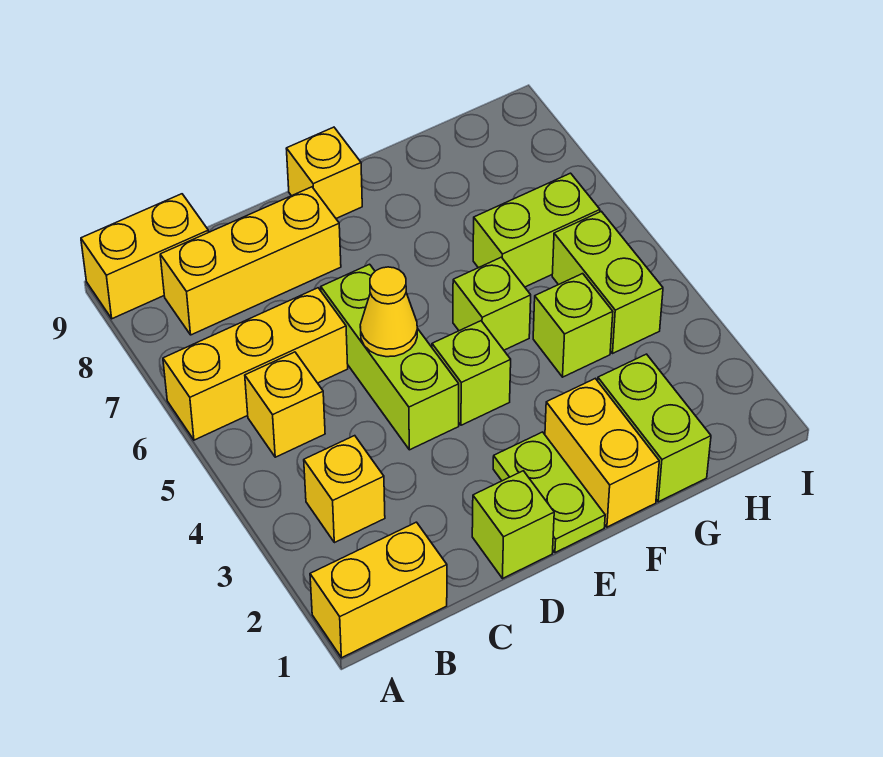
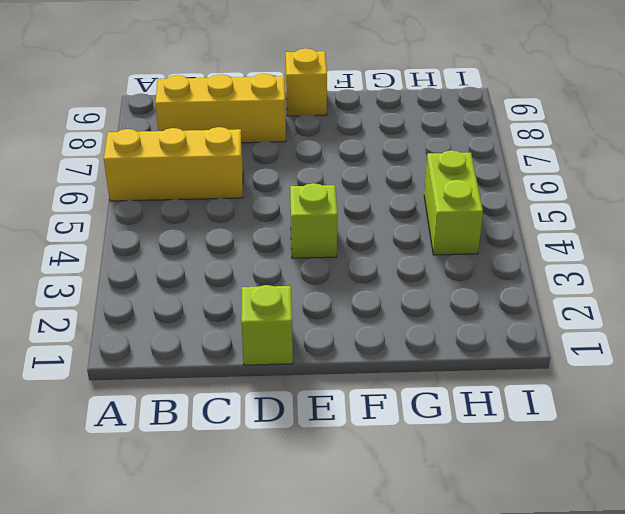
none -> yellow 1x2 brick [310,522,447,658]
none -> yellow 1x2 brick [81,194,209,319]
none -> yellow 1x1 brick [304,436,385,543]

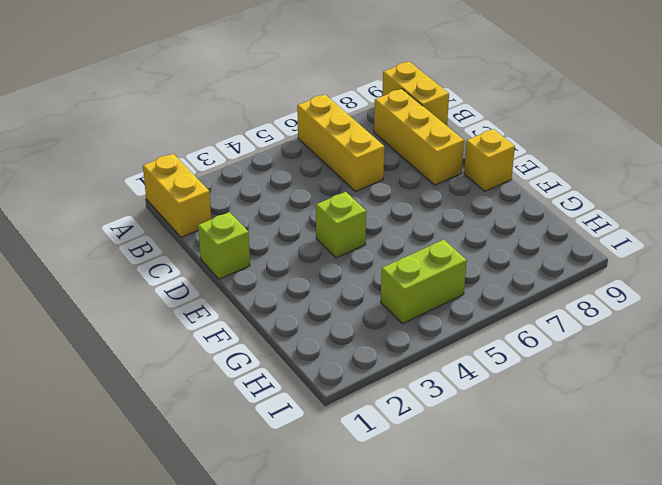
none -> yellow 1x1 brick [304,436,385,543]
none -> yellow 1x1 brick [245,352,325,457]
none -> lime 1x3 brick [321,264,459,450]

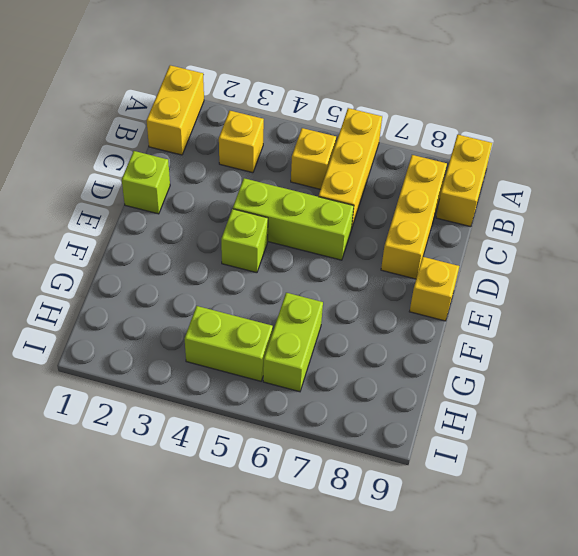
none -> lime 1x2 plate [493,432,605,553]
none -> yellow 1x2 brick [545,378,659,527]
none -> lime 1x1 brick [453,257,531,350]

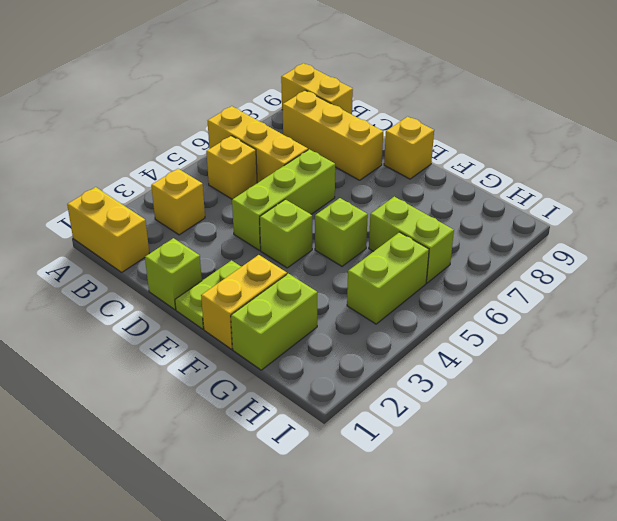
none -> lime 1x1 brick [533,274,613,377]
none -> yellow 1x1 cone [360,267,417,357]

